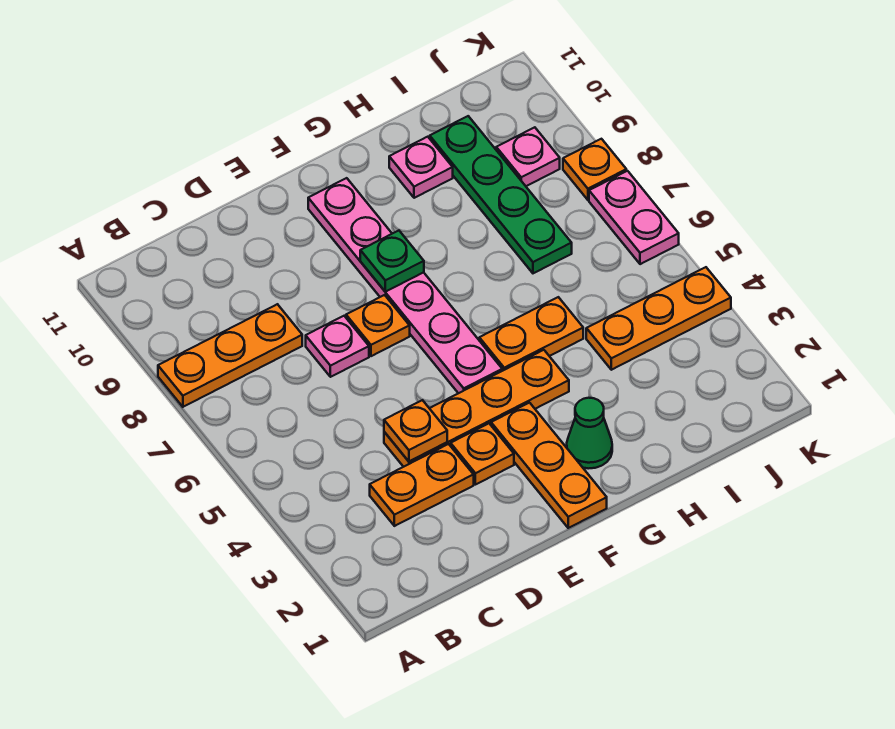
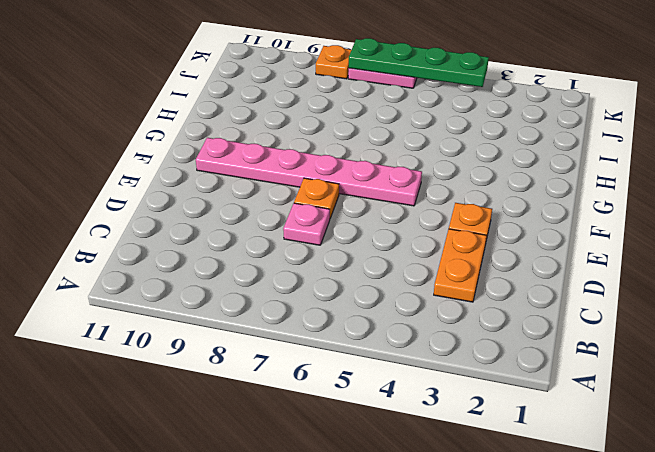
green 1x4 plate [349,38,489,87] -> green 1x4 plate moved to [430,116,572,273]
none -> orange 1x3 plate [158,304,302,407]
none -> orange 1x4 plate [384,350,569,467]
none -> orange 1x3 plate [491,403,607,528]

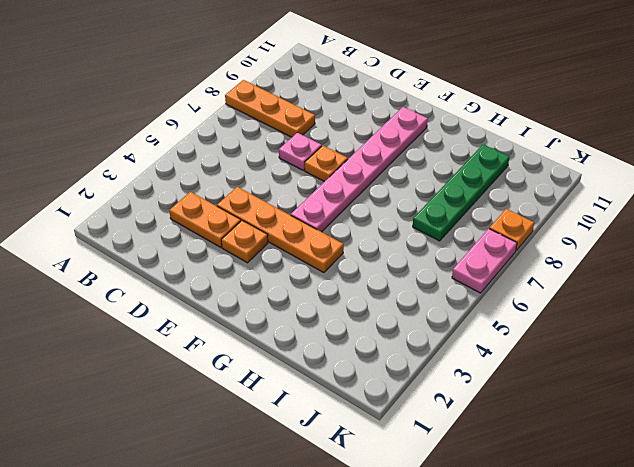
none -> orange 1x3 plate [491,403,607,528]
none -> green 1x1 cone [567,398,612,469]
none -> orange 1x2 plate [479,297,583,371]

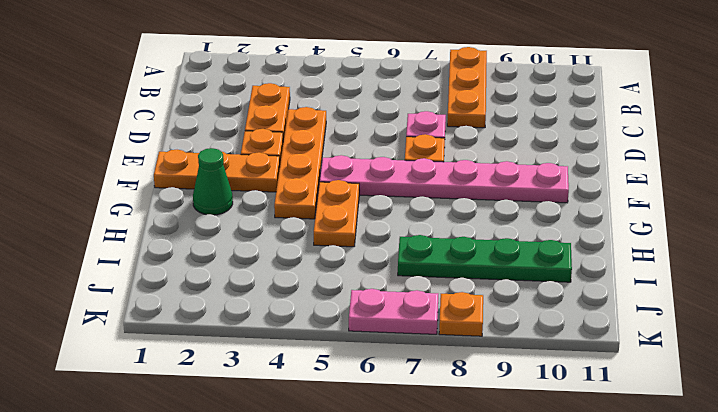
none -> pink 1x1 plate [389,137,453,198]
none -> orange 1x3 plate [586,267,731,370]
none -> pink 1x1 plate [496,127,560,186]

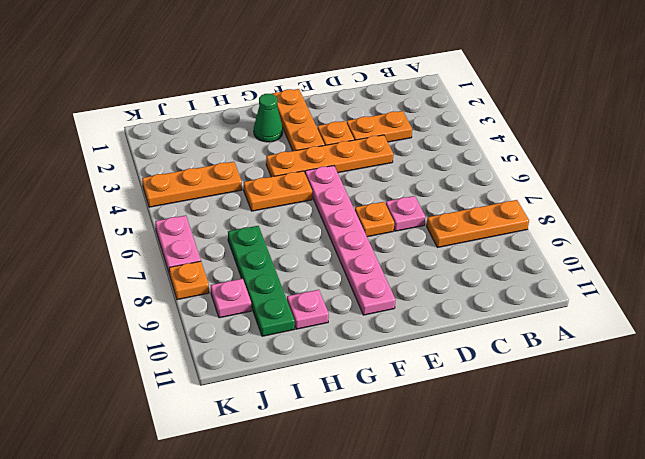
none -> orange 1x1 plate [384,400,447,461]
none -> green 1x1 plate [360,231,424,292]

